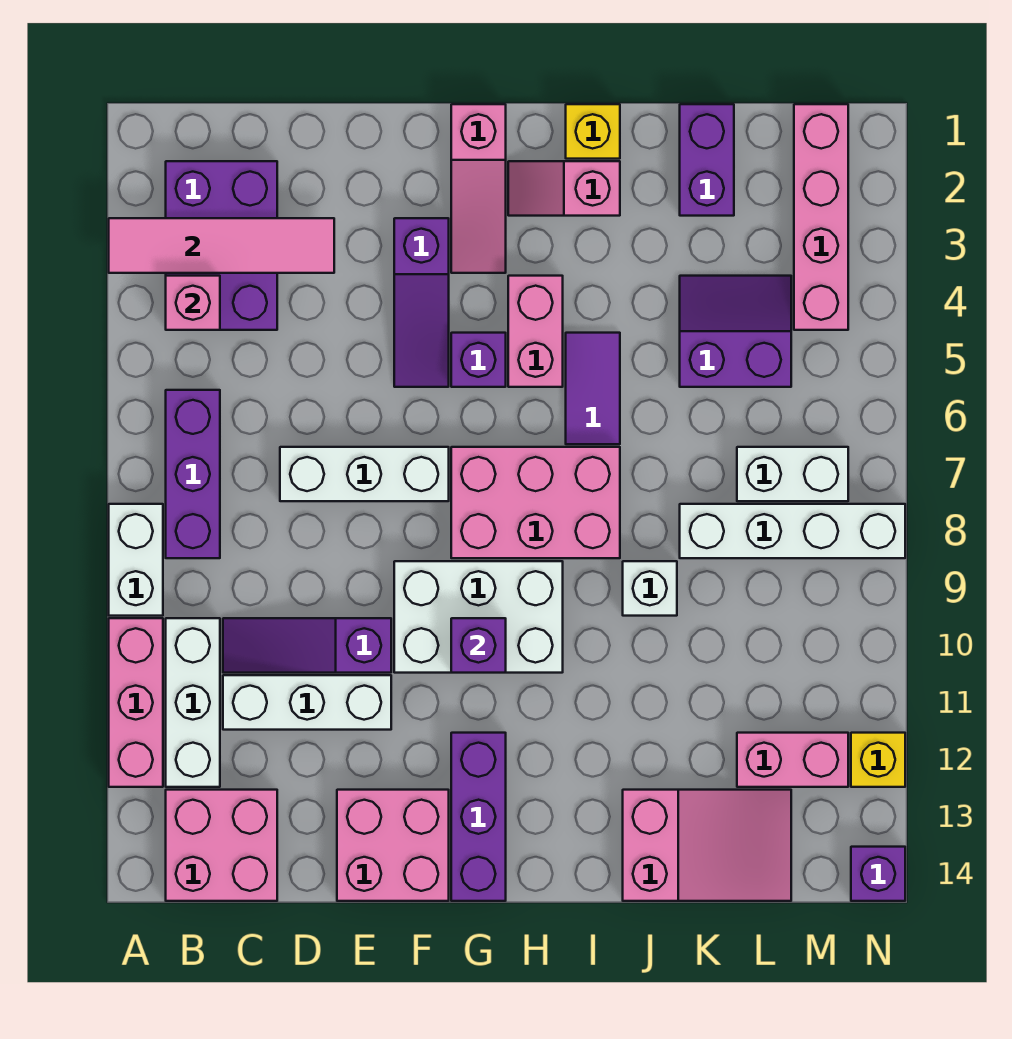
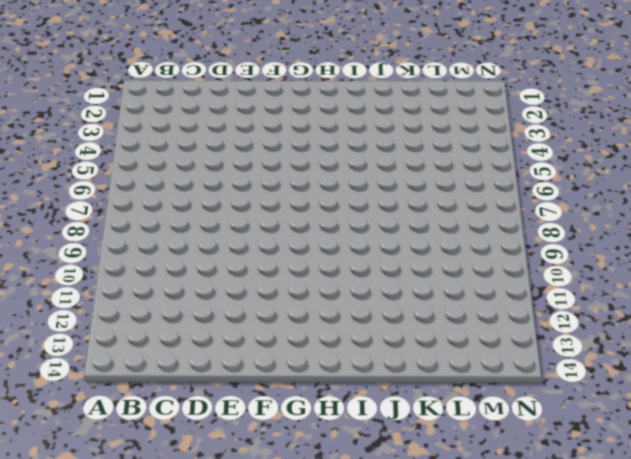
none -> white 1x2 brick [109,504,163,616]
none -> pink 1x3 brick [109,618,163,787]
none -> purple 2x3 brick [166,161,277,330]
none -> purple 1x3 brick [166,390,220,558]

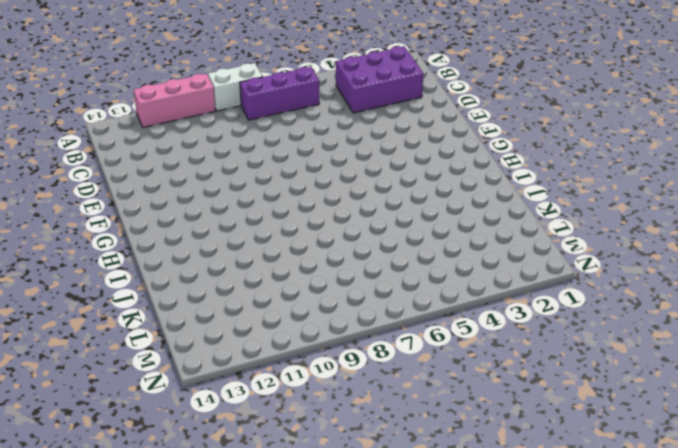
none -> white 1x3 brick [166,618,220,787]
none -> pink 2x2 brick [166,790,277,901]
none -> purple 1x3 slope [223,618,391,673]
none -> white 1x3 brick [223,675,391,730]

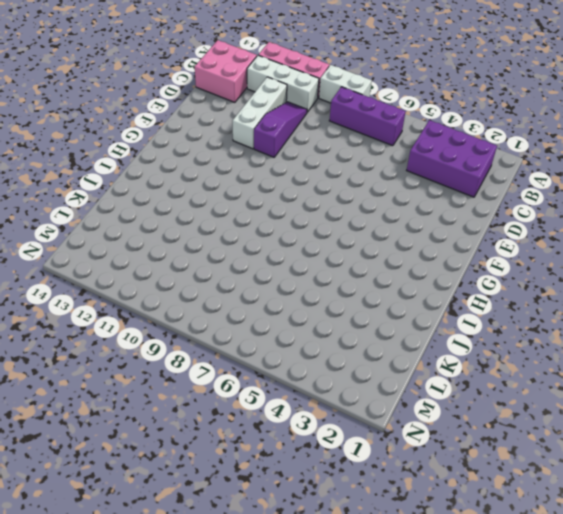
none -> white 1x3 brick [280,447,449,501]
none -> pink 2x2 brick [337,790,449,901]
none -> purple 1x3 slope [394,218,449,387]
none -> white 2x3 brick [394,561,563,673]

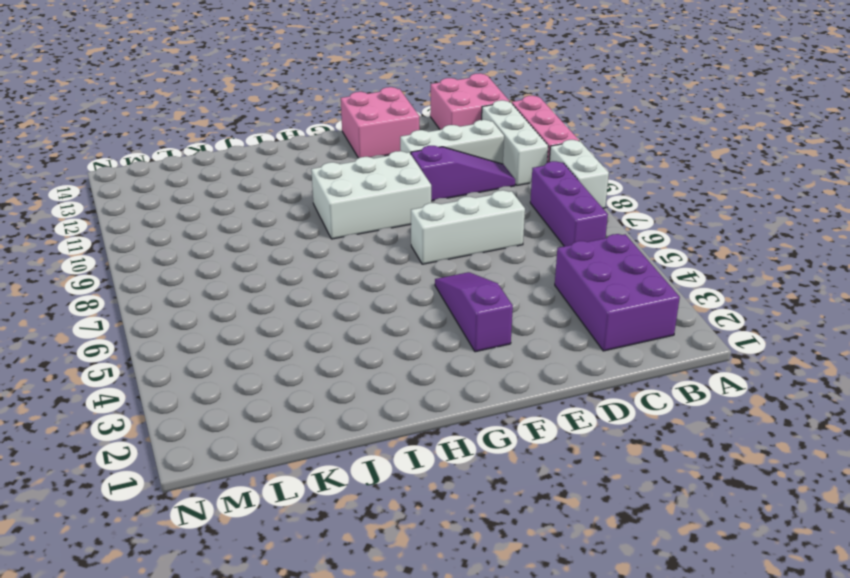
none -> pink 1x3 slope [451,104,506,273]
none -> purple 1x1 brick [451,333,506,387]
none -> pink 2x3 brick [451,447,620,558]
none -> purple 1x3 brick [451,733,506,901]

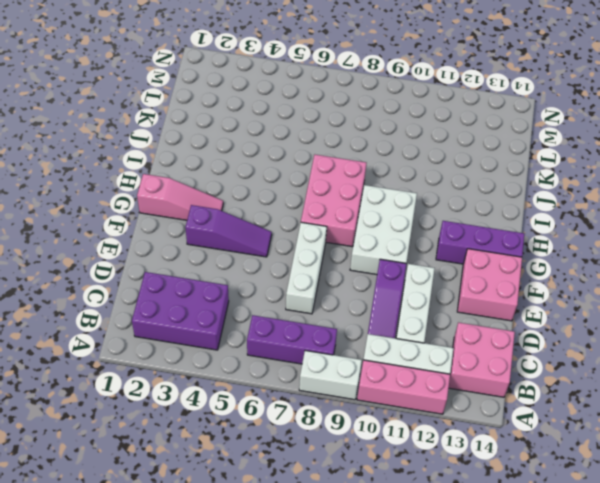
none -> purple 1x1 brick [451,333,506,387]
none -> pink 1x2 slope [508,161,620,216]
none -> pink 1x2 brick [508,276,563,387]
none -> yellow 1x1 brick [566,104,620,159]

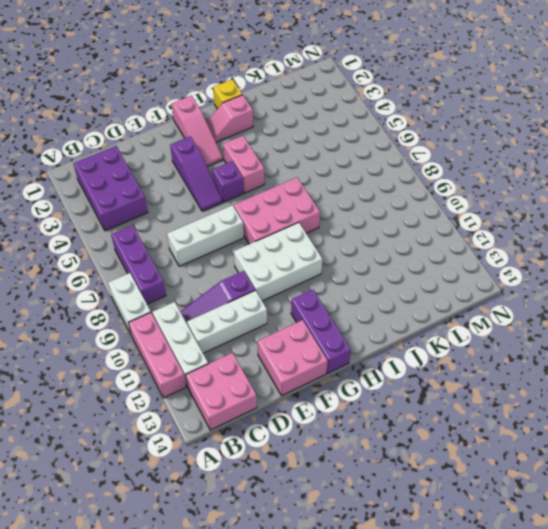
none -> purple 1x2 tile [566,333,620,444]
none -> white 1x1 brick [623,561,677,616]
none -> pink 2x3 slope [623,790,791,901]
none -> purple 1x2 brick [680,104,734,216]

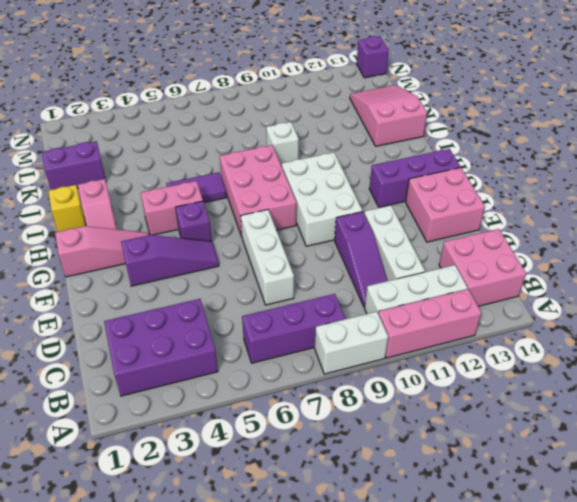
none -> purple 2x2 slope [680,276,791,387]
none -> white 1x4 brick [680,504,905,558]
none -> white 1x2 brick [737,447,848,501]
none -> pink 1x2 brick [737,733,848,787]

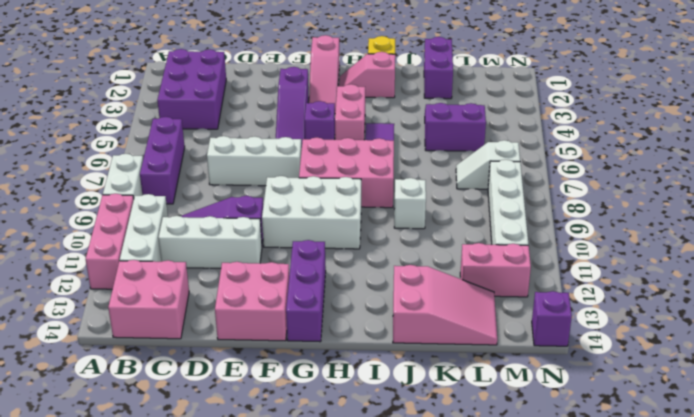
white 1x2 slope [456,140,520,189] -> white 1x2 brick [737,447,848,501]
white 1x4 brick [488,160,529,245] -> white 1x4 brick turned to [680,504,905,558]
none -> pink 1x4 brick [794,104,848,330]
none -> yellow 1x1 brick [851,733,905,787]
none -> pink 1x4 tile [109,218,334,273]
none -> pink 1x1 brick [166,276,220,330]

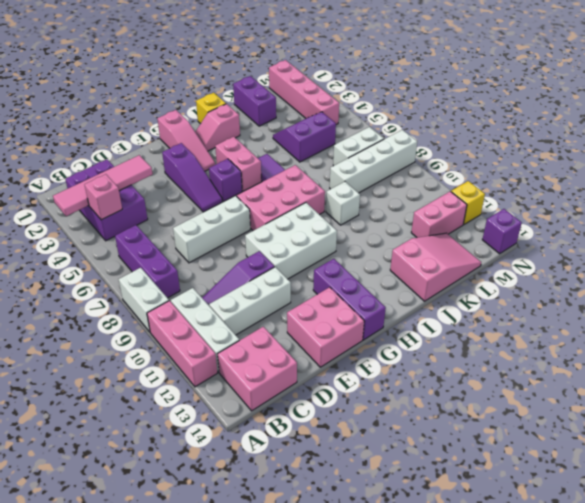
none -> purple 1x1 brick [451,618,506,673]

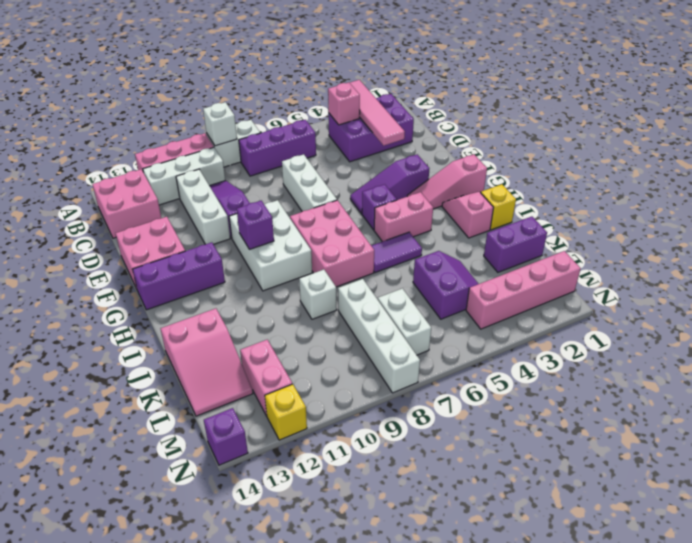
white 1x1 brick [203,102,237,146] -> none

